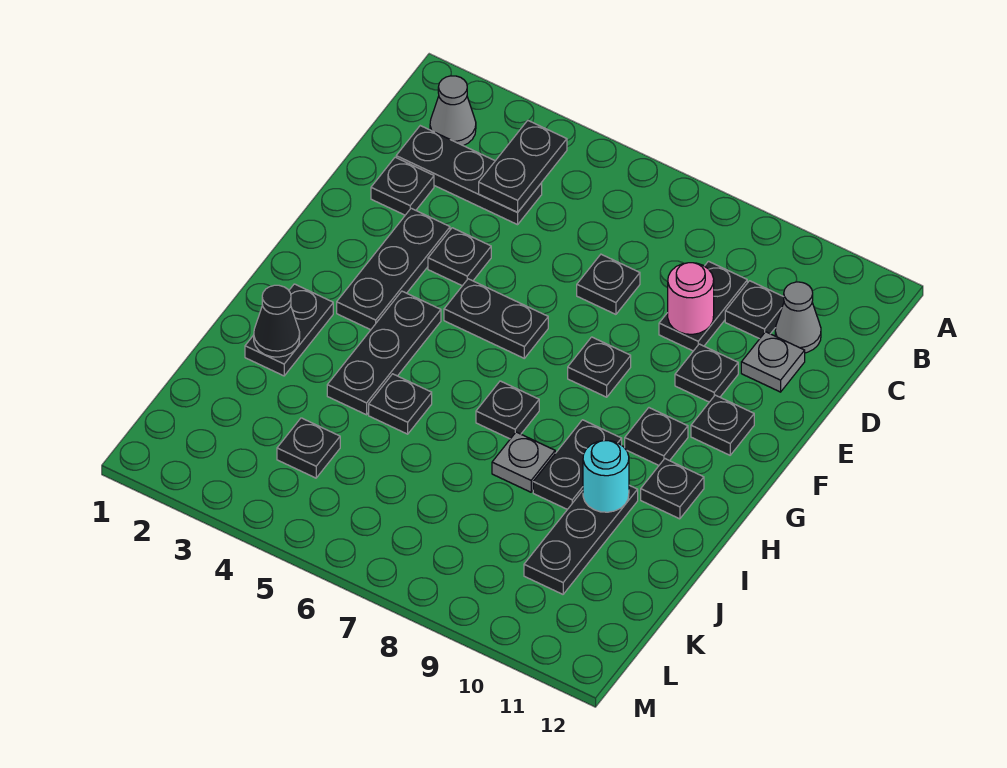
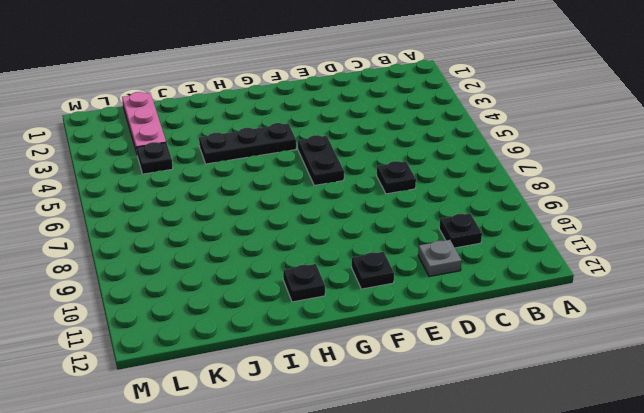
pink 1x3 plate [122,92,166,153] -> none
none -> grey 1x1 cone [430,76,476,146]
none -> black 1x3 plate [396,126,542,225]
none -> black 1x2 plate [659,261,747,351]

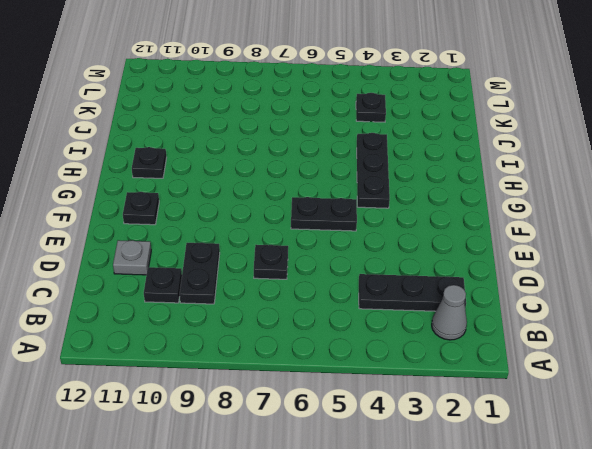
none -> grey 1x1 cone [775,282,821,353]
none -> black 1x1 plate [371,157,434,215]
none -> black 1x3 plate [337,208,450,330]

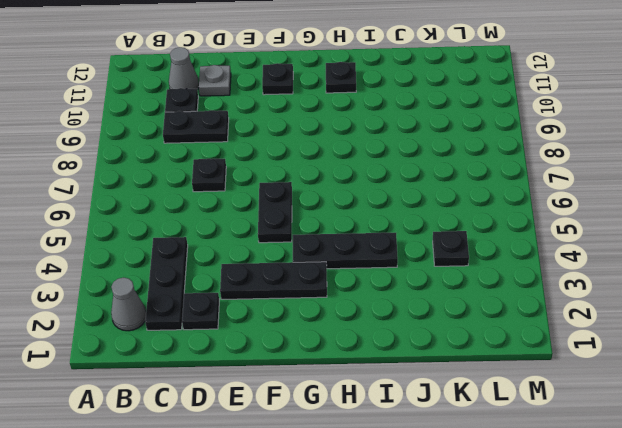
none -> black 1x1 plate [428,228,491,286]
none -> black 1x1 plate [675,344,738,402]
none -> black 1x1 plate [568,337,631,397]

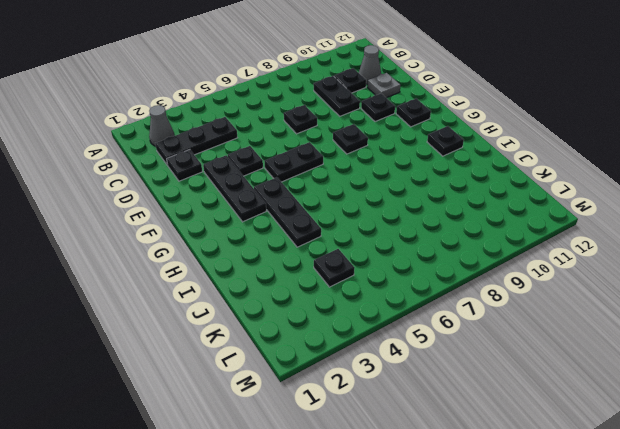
none -> black 1x1 plate [625,408,688,465]
none -> black 1x2 plate [245,284,333,376]
none -> black 1x1 plate [476,381,539,439]

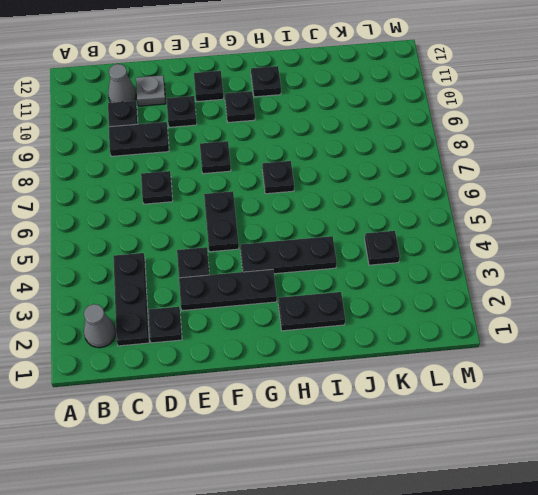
none -> black 1x2 plate [533,420,622,509]
none -> black 1x1 plate [369,374,432,434]
none -> grey 1x1 plate [492,432,555,492]

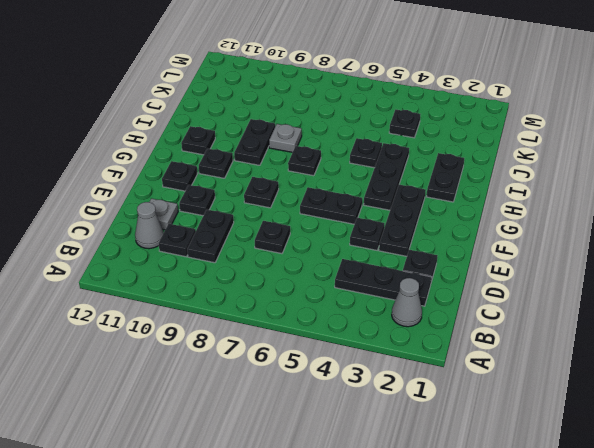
none -> black 1x3 plate [524,485,638,594]
none -> black 1x2 plate [479,120,567,212]
none -> pink 1x1 round brick [668,263,714,334]

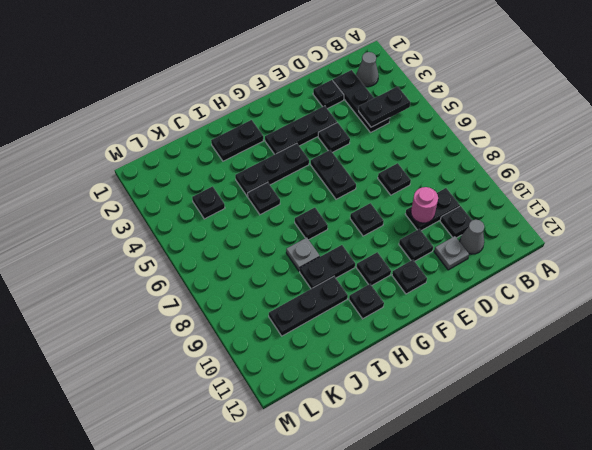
none -> black 1x1 cone [254,285,300,357]
none -> cyan 1x1 round brick [583,441,629,512]

